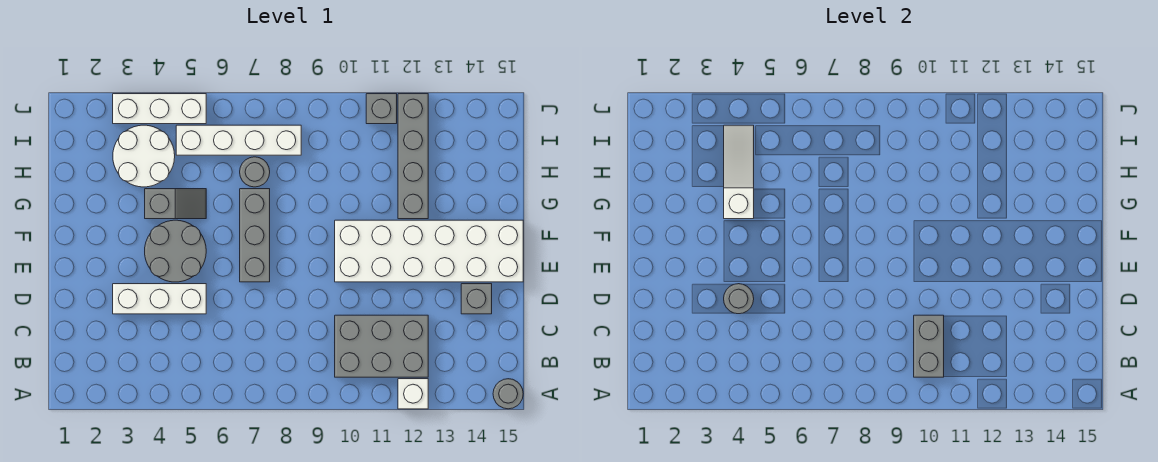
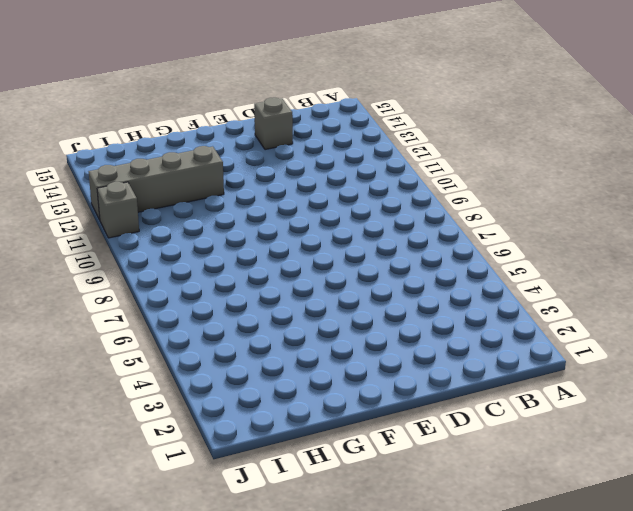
none -> white 1x1 brick [398,379,428,409]
none -> grey 1x1 round brick [493,379,523,409]
none -> grey 2x3 brick [335,315,428,377]

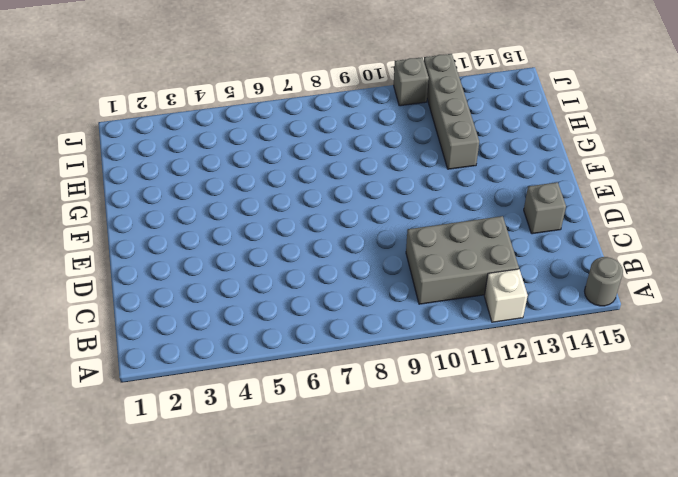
none -> white 1x3 brick [113,284,206,314]
none -> grey 2x2 round brick [145,220,206,282]
none -> grey 1x3 brick [240,189,270,282]

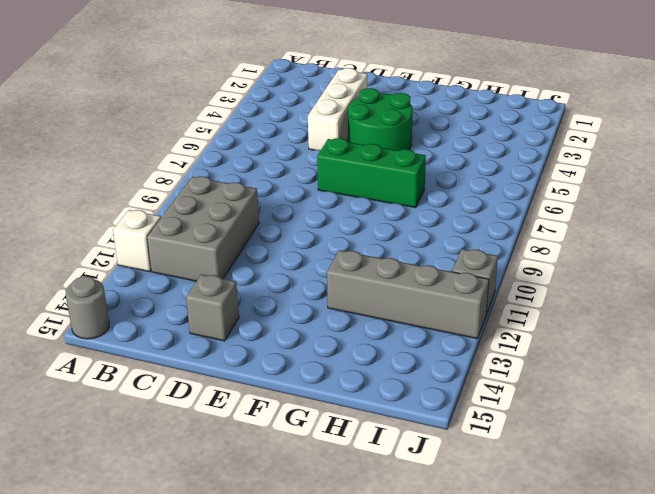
green 2x2 round brick [348,88,413,151] -> grey 2x2 round brick [145,220,206,282]
green 1x3 brick [317,138,426,208] -> grey 1x3 brick [240,189,270,282]
none -> white 2x6 brick [335,220,523,282]
none -> grey 1x2 slope [145,189,206,219]
none -> white 2x2 round brick [113,125,175,187]

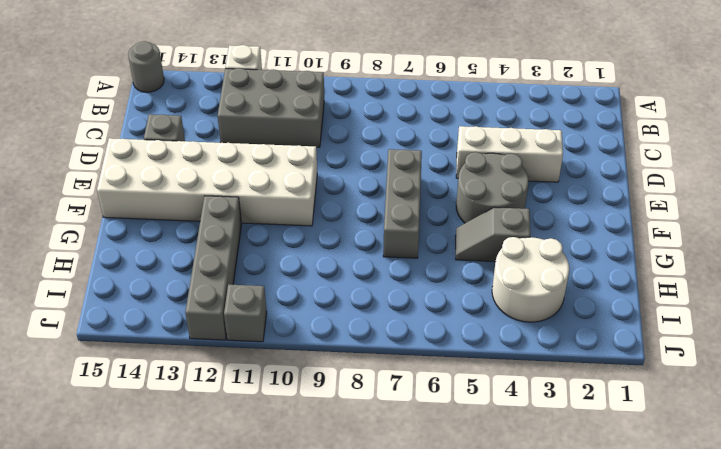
none -> grey 1x1 round brick [240,157,270,187]
none -> white 1x4 brick [176,125,301,155]
none -> white 1x3 brick [113,94,206,124]

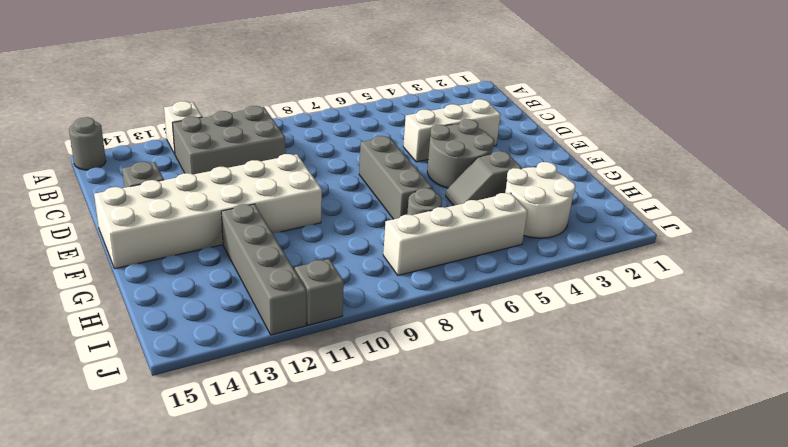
none -> white 1x3 brick [113,94,206,124]
none -> grey 1x2 brick [914,315,944,377]
none -> grey 1x1 round brick [724,284,754,314]

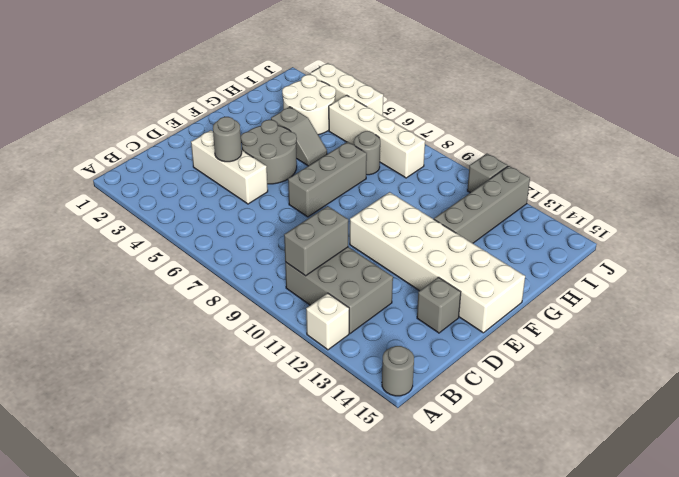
none -> white 1x3 slope [724,125,754,219]

